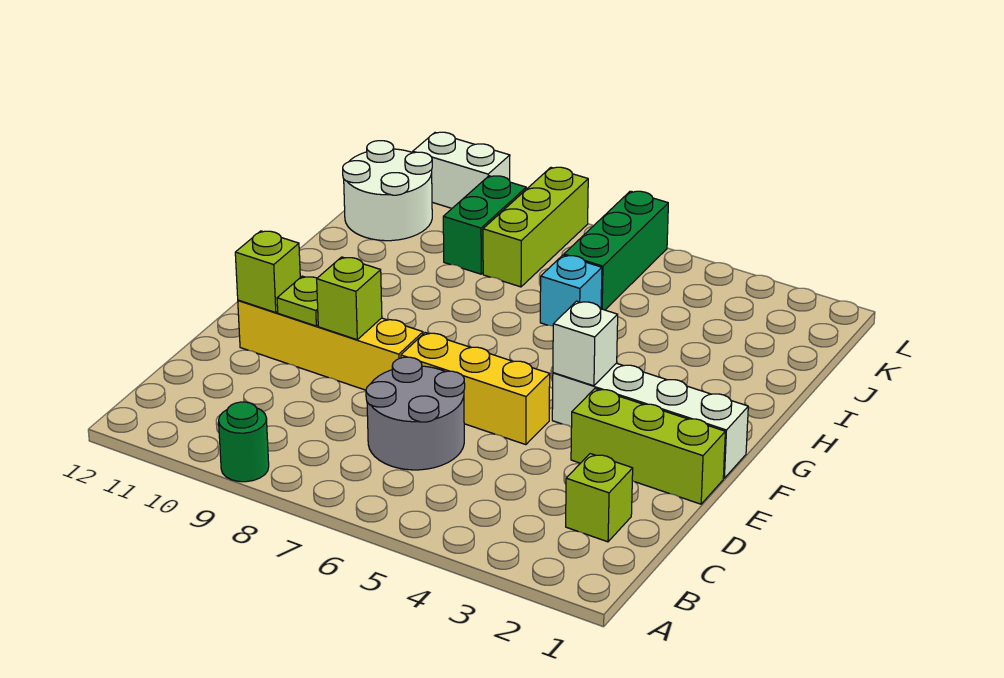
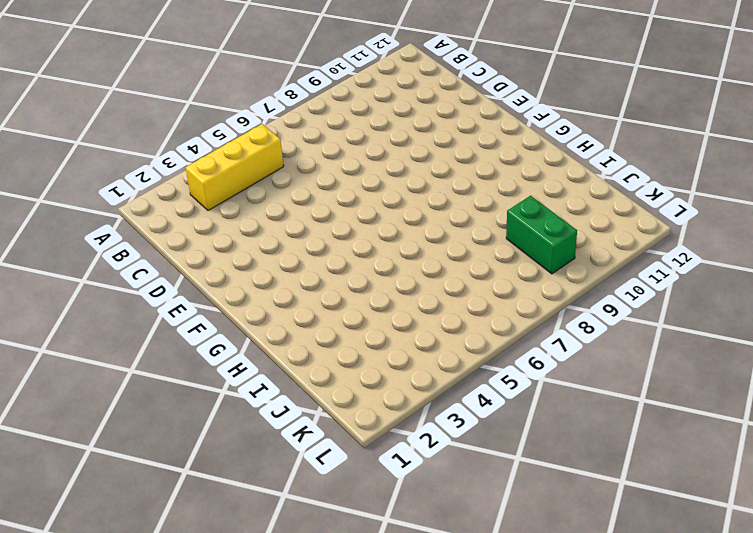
yellow 1x3 brick [186,124,284,211] -> yellow 1x3 brick moved to [401,333,550,445]
none -> green 1x1 round brick [219,402,269,482]
none -> lime 1x1 brick [566,454,633,542]
none -> grey 2x2 round brick [366,357,465,470]

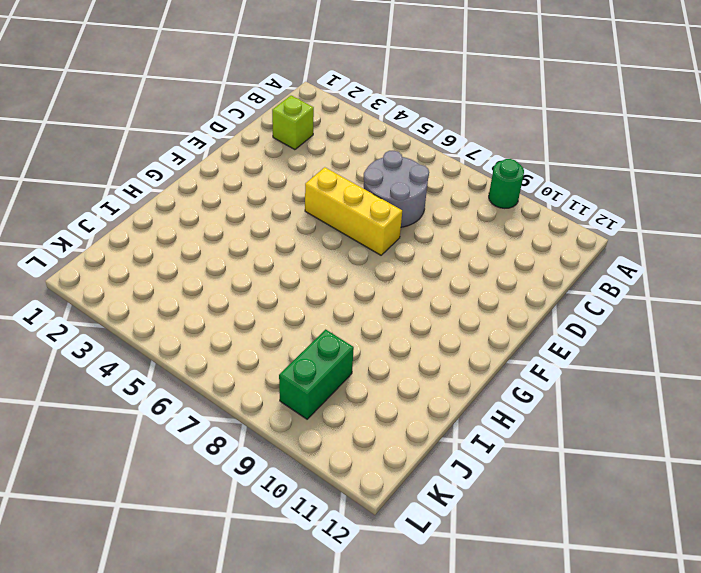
none -> lime 1x3 brick [571,389,725,504]
none -> yellow 1x4 brick [238,300,423,390]
none -> white 1x4 brick [552,363,748,478]

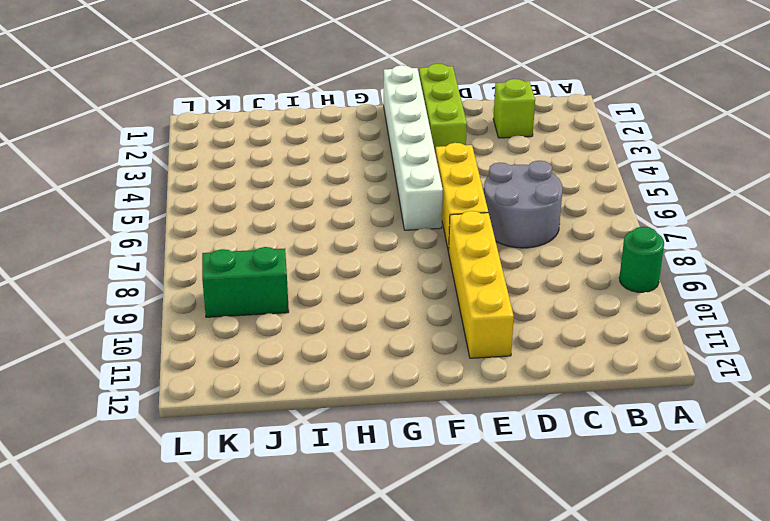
white 1x6 brick [384,65,443,230] -> white 1x4 brick [552,363,748,478]
none -> cyan 1x1 brick [540,255,602,326]
none -> green 1x3 brick [564,191,668,310]
none -> lime 1x3 brick [483,167,588,287]

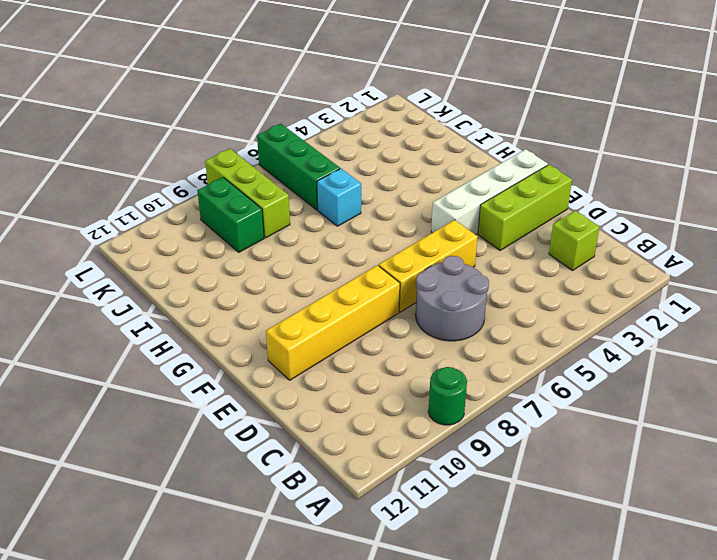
none -> white 2x2 round brick [343,141,432,241]
none -> white 1x2 brick [413,132,510,208]
none -> lime 1x1 brick [317,257,382,340]

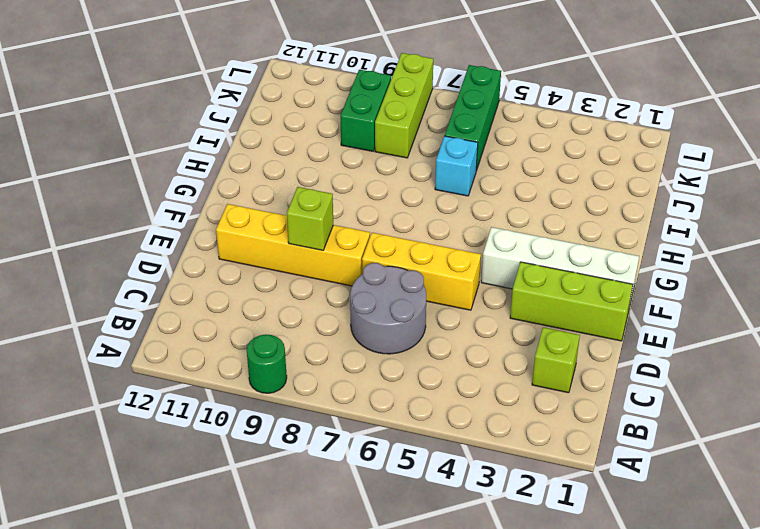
none -> white 2x2 round brick [343,141,432,241]
none -> white 1x2 brick [413,132,510,208]
none -> lime 1x1 plate [277,276,318,326]

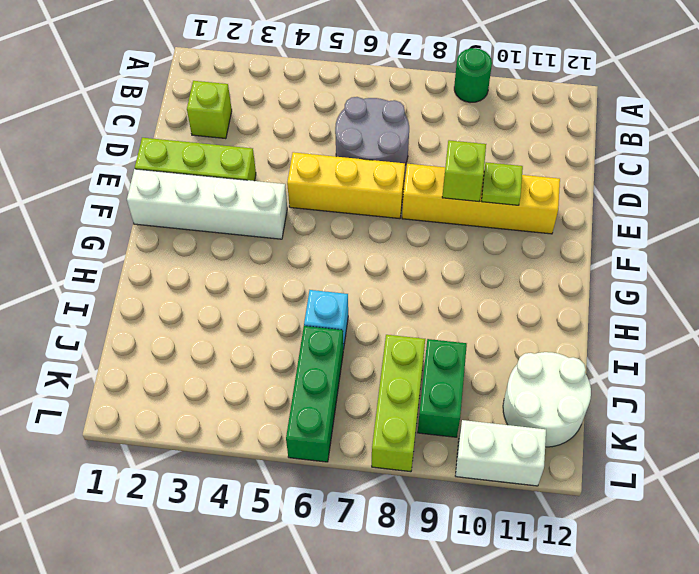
none -> lime 1x1 brick [235,231,300,313]
none -> white 1x1 brick [553,301,618,386]

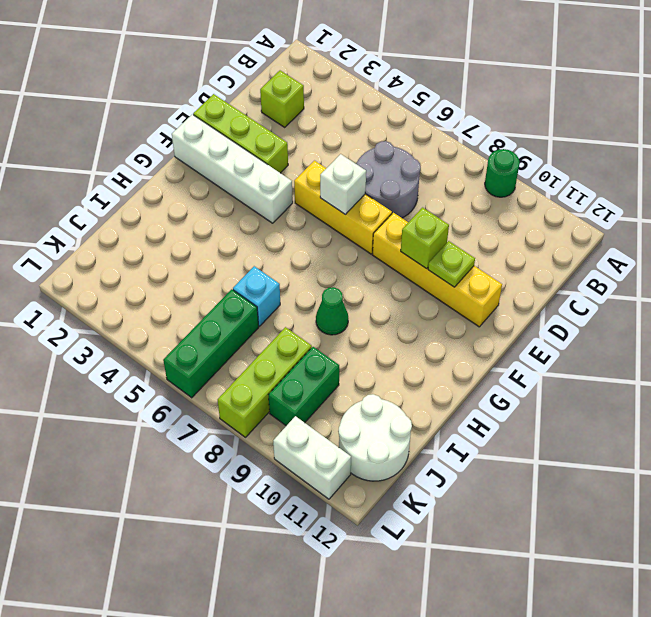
white 1x1 brick [320,154,366,214] -> white 1x1 brick moved to [553,301,618,386]
green 1x1 cone [316,287,348,335] -> none
none -> lime 1x1 brick [235,231,300,313]

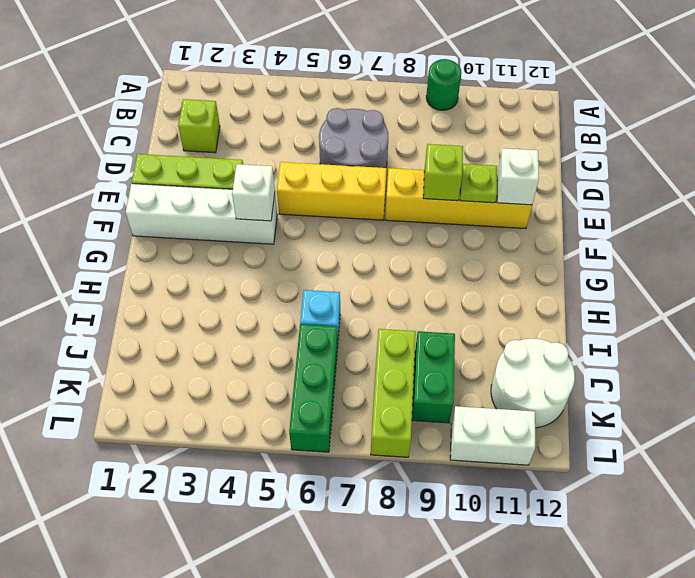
white 1x1 brick [497,148,539,205] -> lime 1x1 brick [235,231,300,313]

